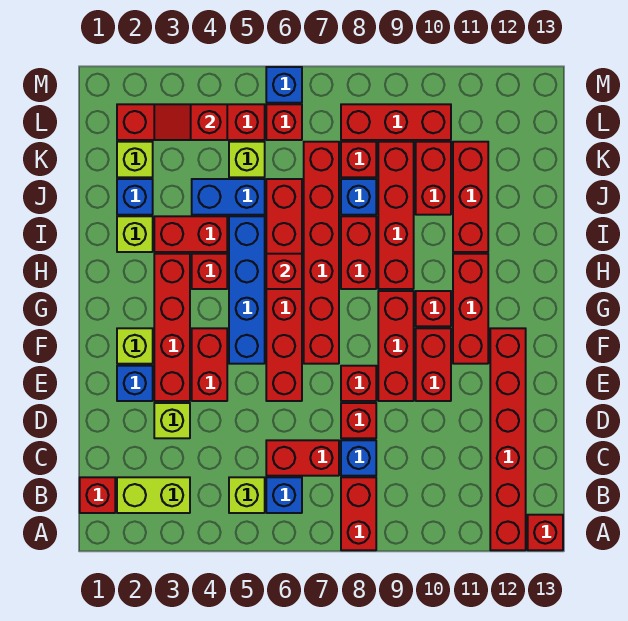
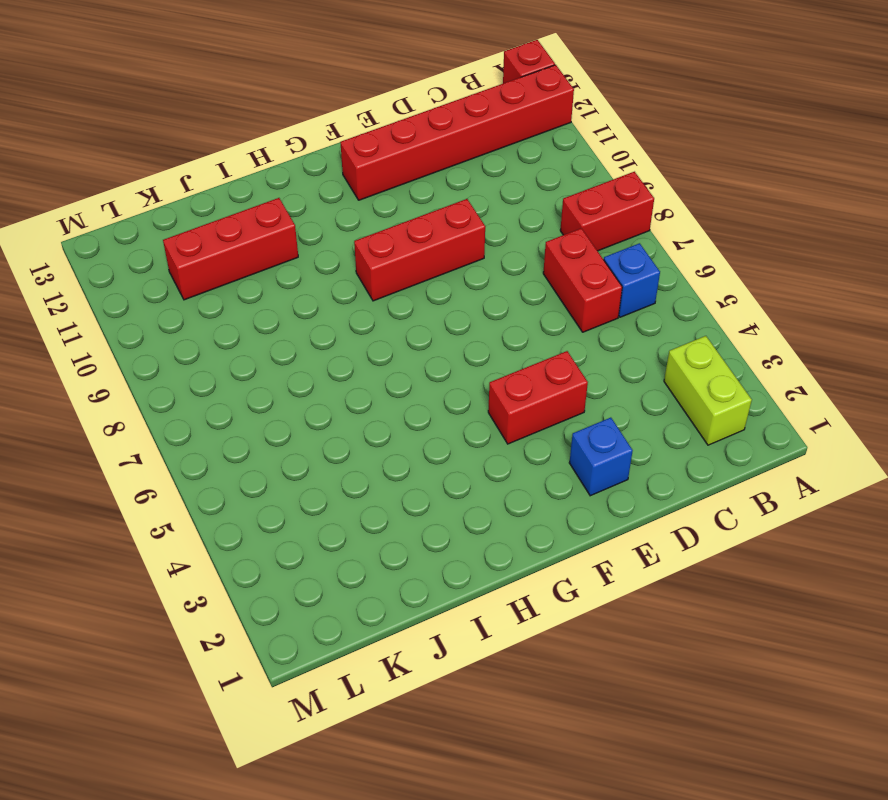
none -> red 1x1 brick [80,477,115,513]
none -> lime 1x1 brick [229,477,265,513]
none -> blue 1x1 brick [341,440,376,476]
none -> lime 1x1 brick [154,403,190,438]

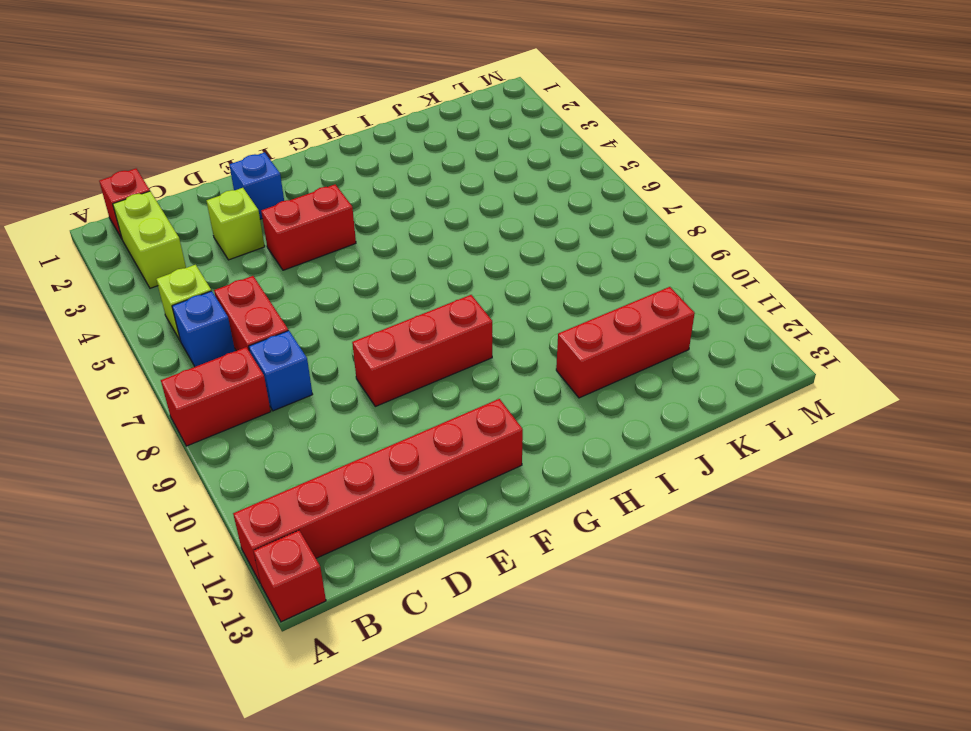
none -> red 1x1 brick [341,403,376,438]
none -> red 1x4 brick [154,254,190,401]
none -> red 1x6 brick [266,179,302,401]
none -> red 1x1 brick [341,366,376,401]

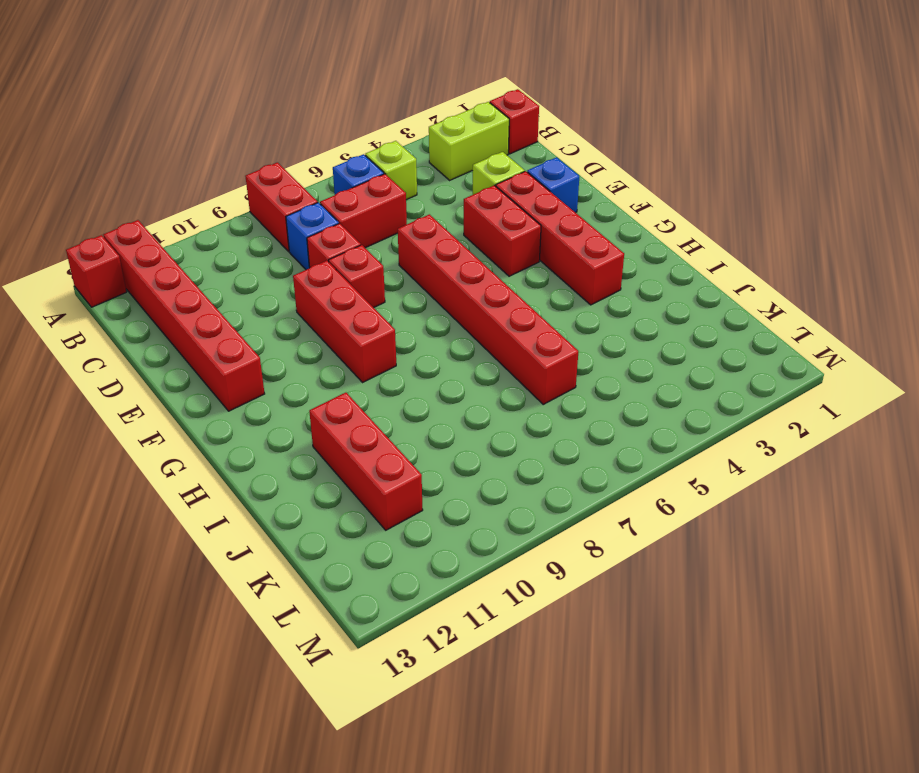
none -> red 1x2 brick [416,328,451,401]
none -> lime 1x1 brick [117,328,153,364]
none -> blue 1x4 brick [229,216,265,364]
none -> red 1x6 brick [304,142,339,364]

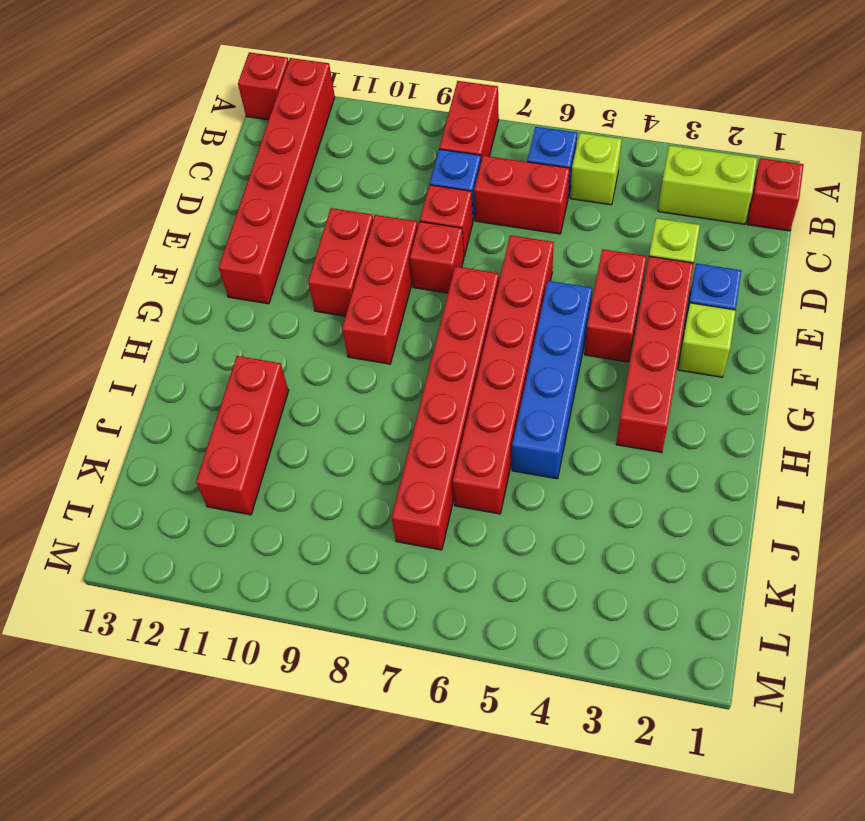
none -> red 1x3 brick [453,254,488,364]
none -> red 1x1 brick [416,291,451,326]
none -> red 1x1 brick [192,254,227,289]
none -> red 1x2 brick [341,216,376,289]

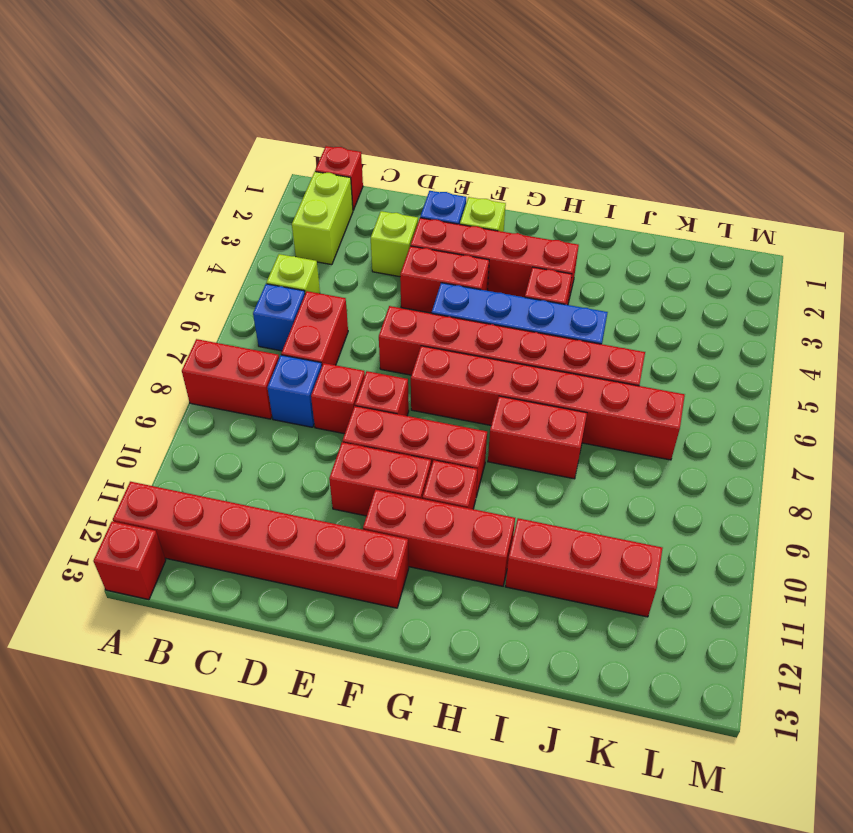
none -> red 1x4 brick [378,142,414,289]
none -> lime 1x1 brick [117,216,153,252]
none -> red 1x2 brick [154,216,227,252]
none -> blue 1x1 brick [117,179,153,215]

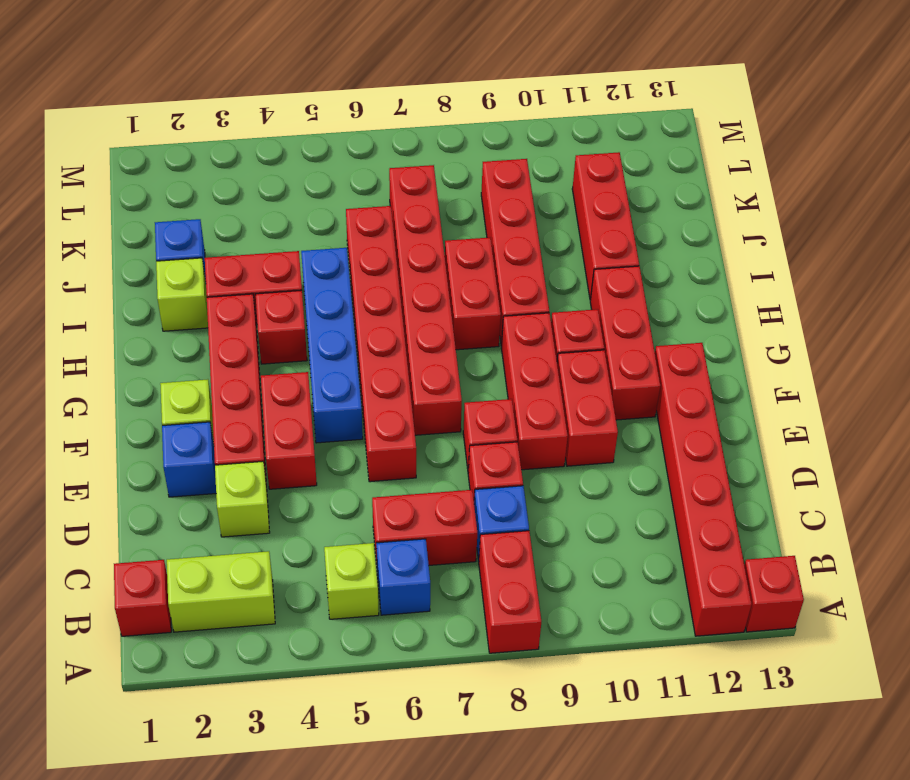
none -> blue 1x2 brick [192,179,265,215]
none -> blue 1x1 brick [341,179,376,215]
none -> red 1x2 brick [416,142,451,215]
none -> lime 1x1 brick [117,142,153,177]

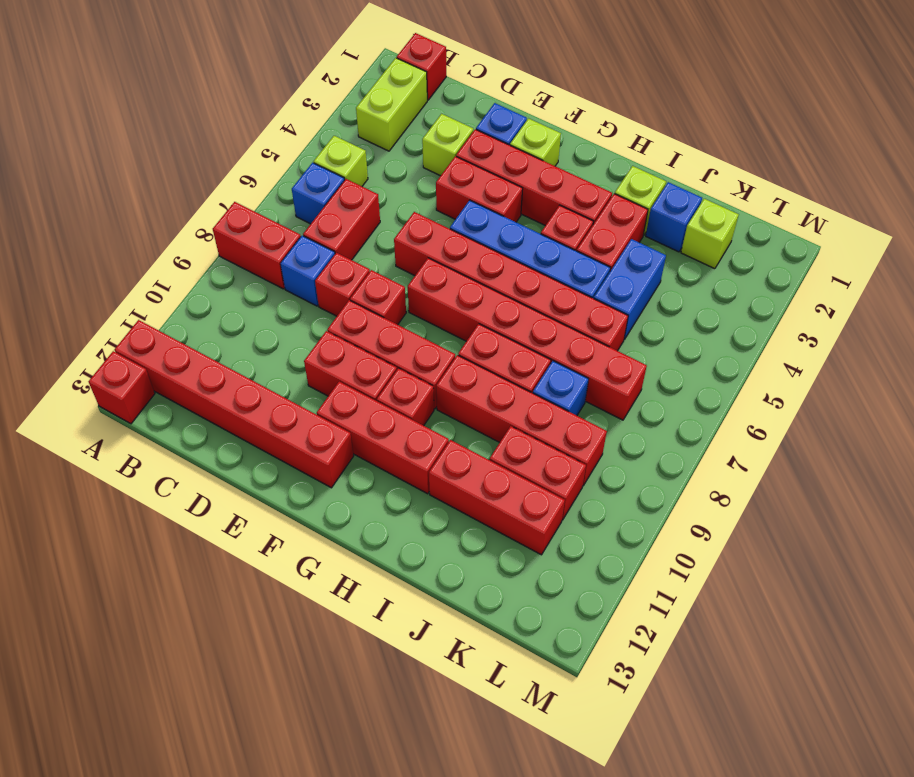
none -> lime 1x1 brick [229,142,265,177]
none -> red 1x1 brick [341,142,376,177]
none -> red 1x4 brick [117,104,265,140]
none -> red 1x1 brick [266,104,302,140]

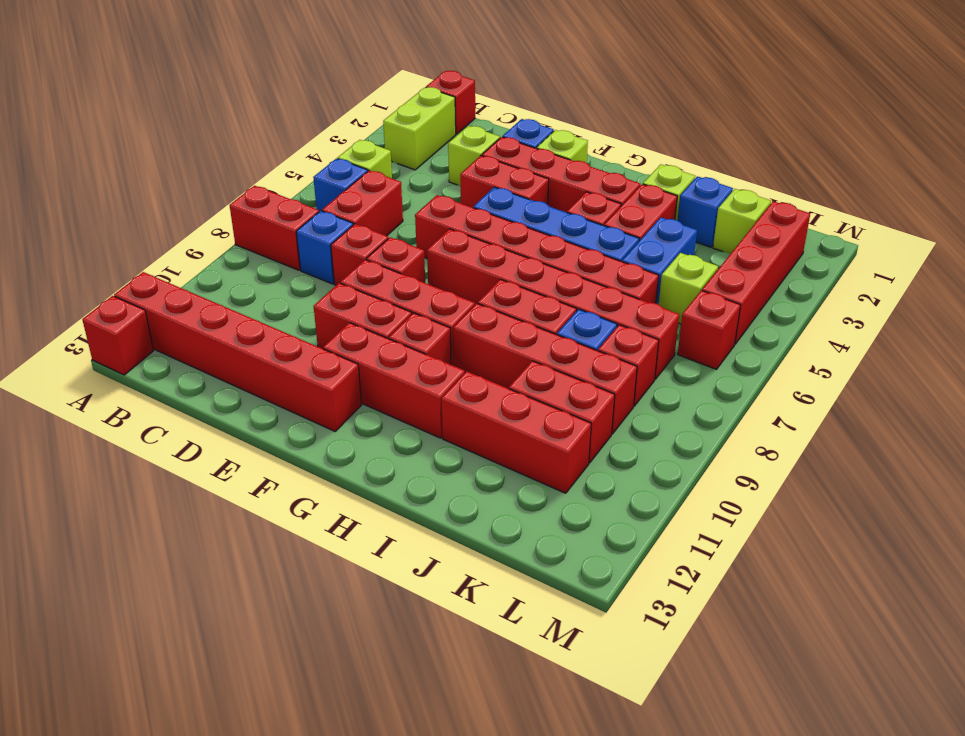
none -> red 1x3 brick [341,104,451,140]
none -> blue 1x1 brick [266,67,302,103]
none -> red 1x1 brick [266,254,302,289]
none -> red 1x2 slope [154,104,227,140]

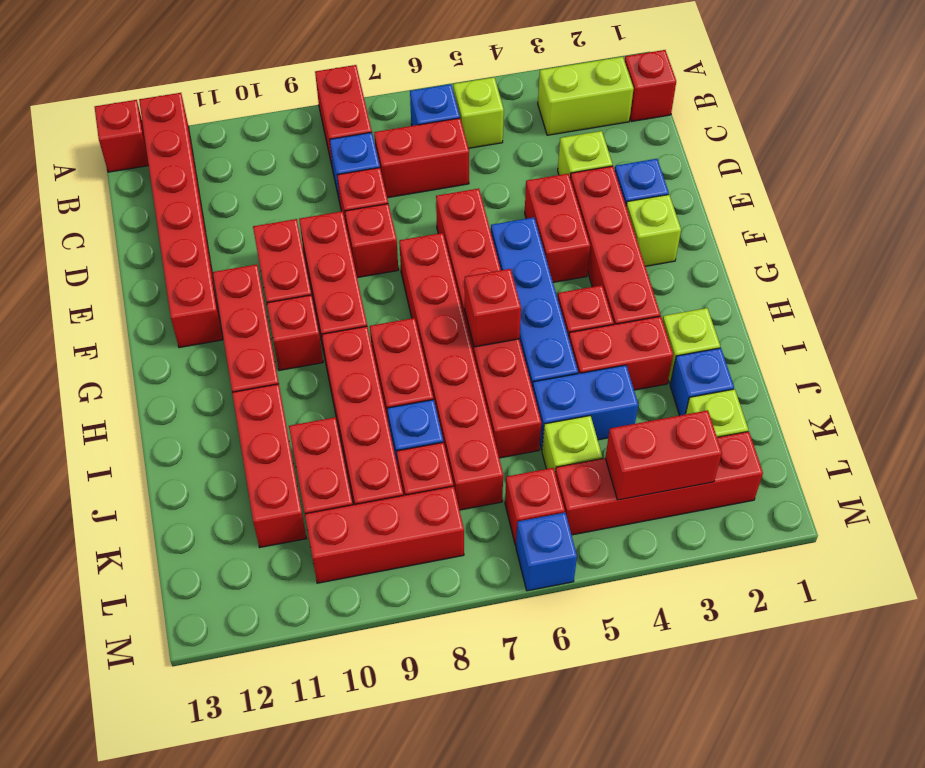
red 1x2 brick [605,410,722,500] -> red 1x2 slope [154,104,227,140]

